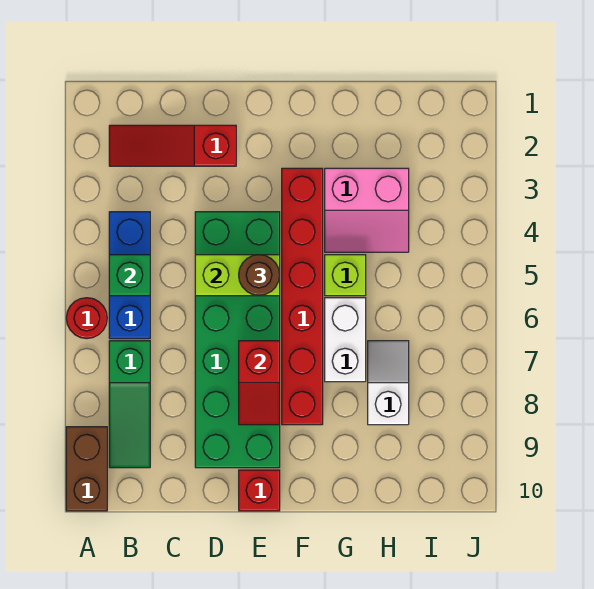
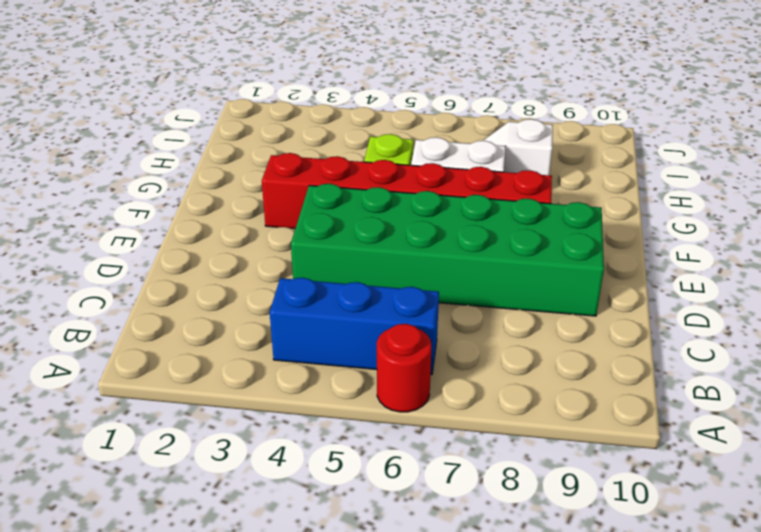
none -> brown 1x2 brick [66,427,107,511]
none -> red 1x3 slope [109,125,236,166]
none -> green 1x3 slope [109,341,150,468]

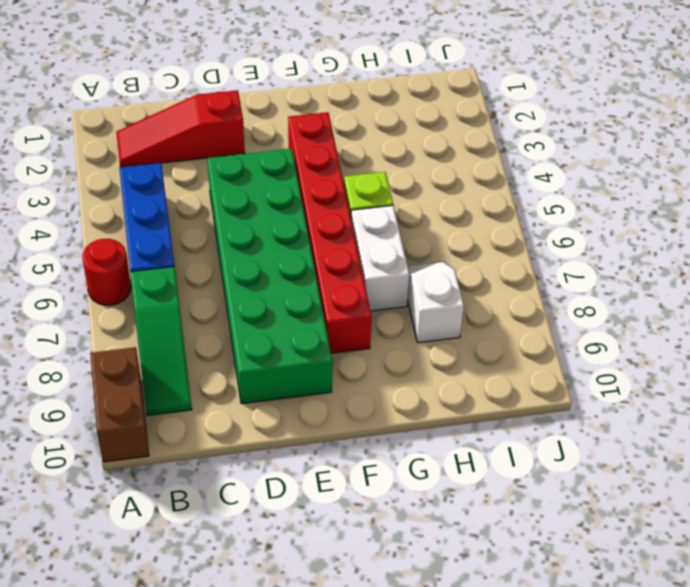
none -> red 1x1 brick [239,470,280,511]
none -> pink 2x2 slope [325,168,409,252]
none -> green 1x1 brick [109,255,150,296]

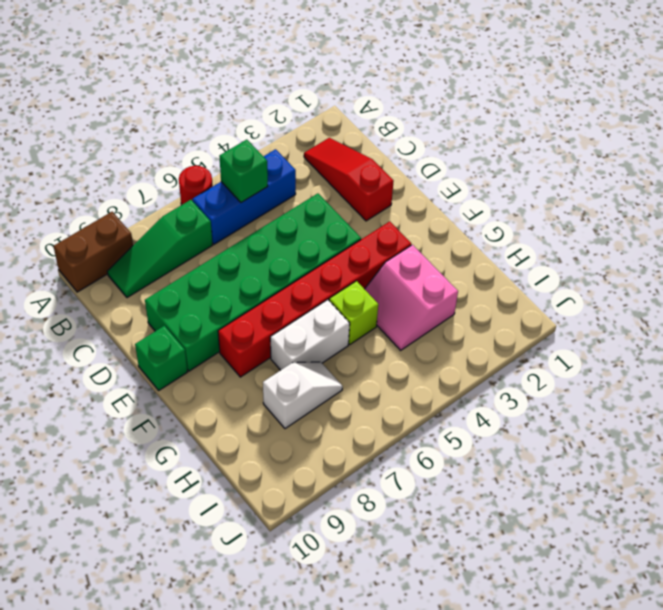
green 1x1 brick [135,326,187,390] -> red 1x1 brick [239,470,280,511]
none -> lime 1x2 brick [195,255,280,296]
none -> red 1x2 slope [239,341,280,425]
none -> brown 1x1 round brick [239,255,279,296]

